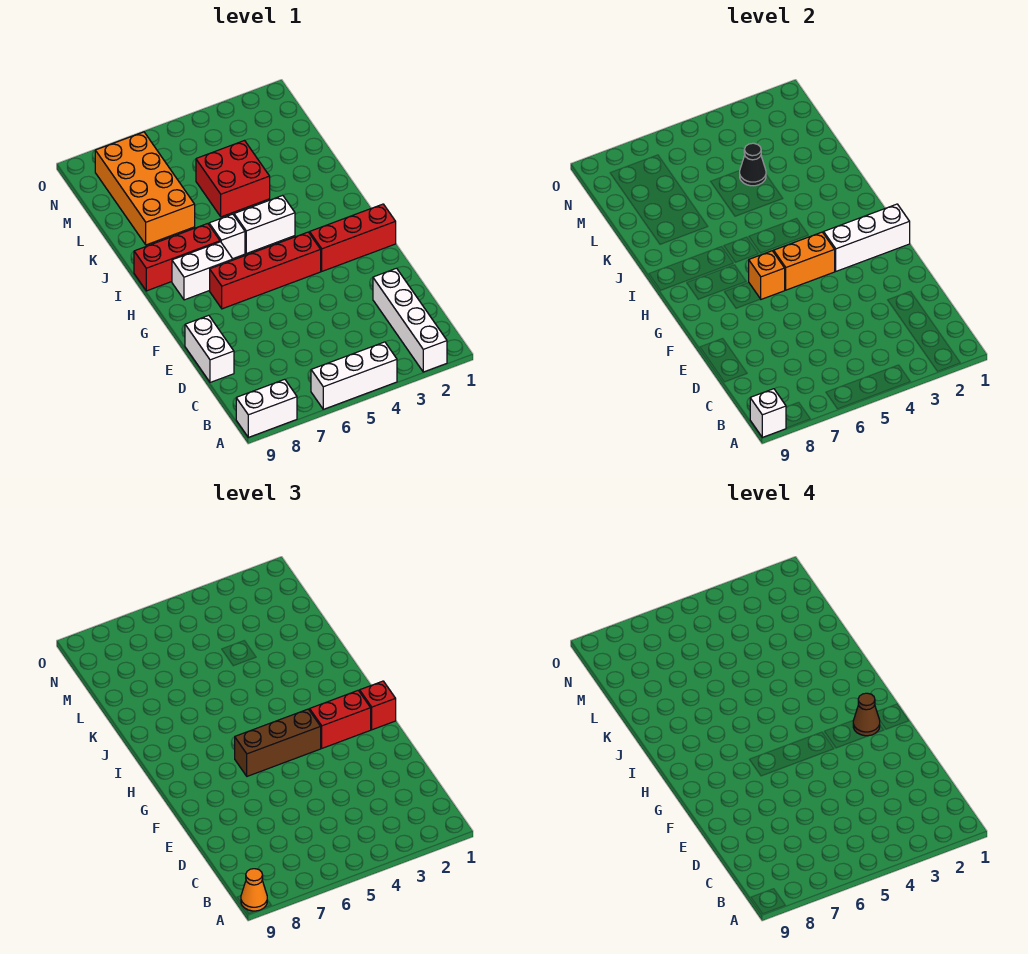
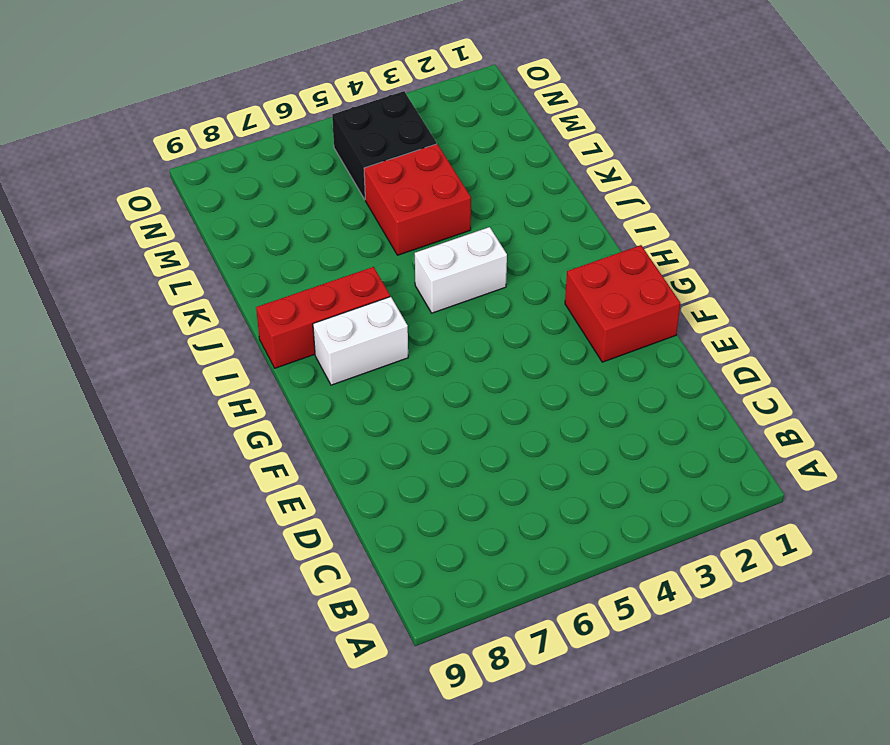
red 2x2 brick [565,245,680,362] -> red 1x3 brick [310,204,396,271]
black 2x2 brick [332,91,437,199] -> none
none -> white 1x4 brick [373,268,447,372]
none -> white 1x3 brick [311,342,397,409]
none -> white 1x2 brick [236,379,297,437]

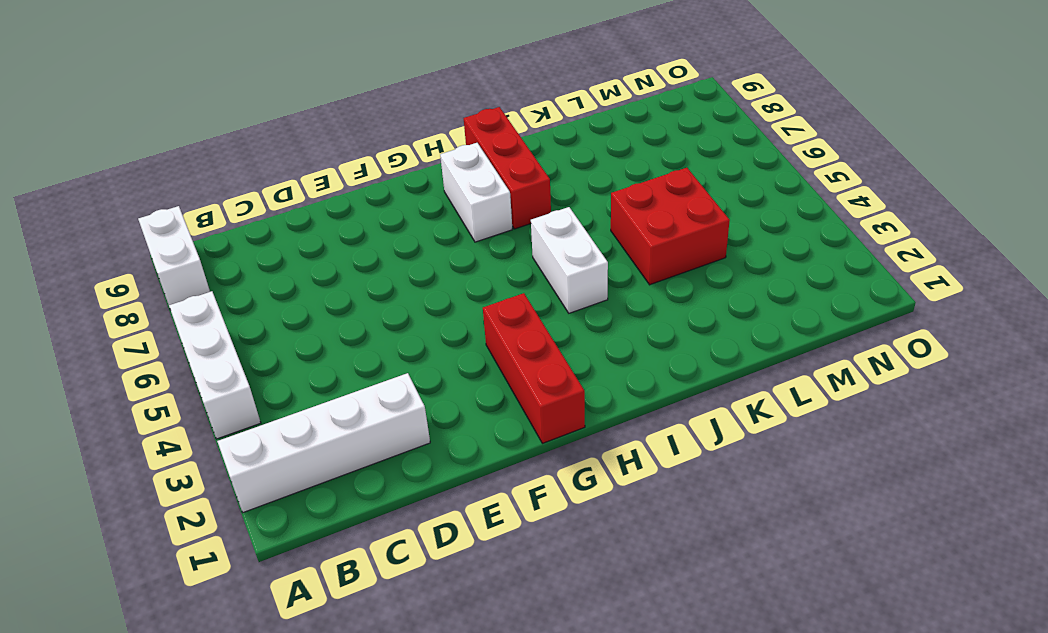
none -> white 1x2 brick [185,315,234,382]
none -> red 1x4 brick [210,232,321,309]
none -> white 1x1 brick [209,214,245,259]

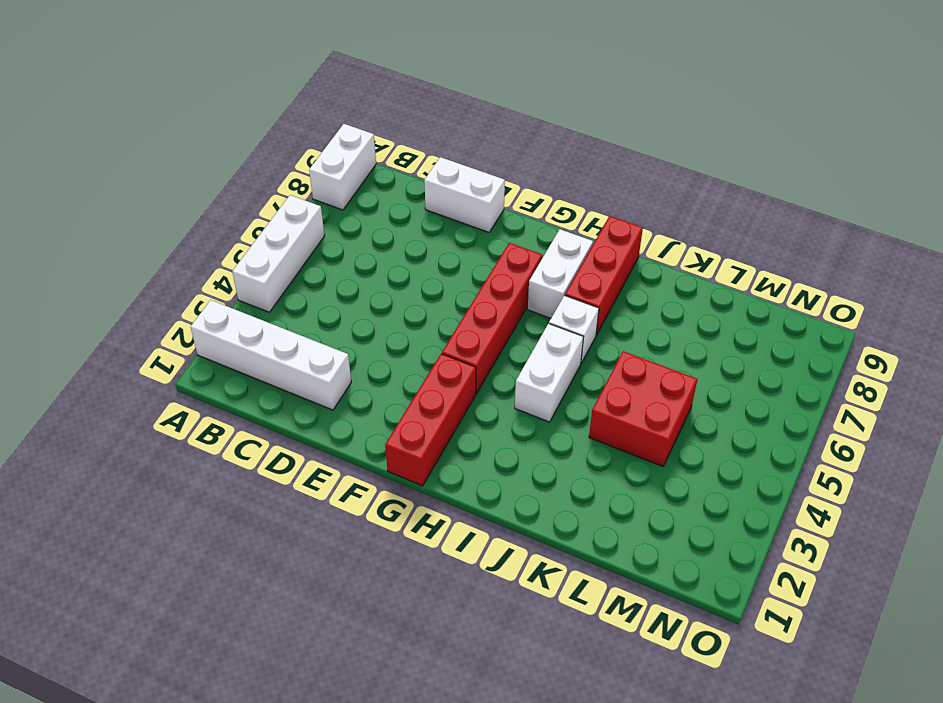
none -> orange 2x4 brick [95,132,195,245]
none -> white 1x1 brick [750,389,786,437]
none -> white 1x3 brick [824,204,910,271]

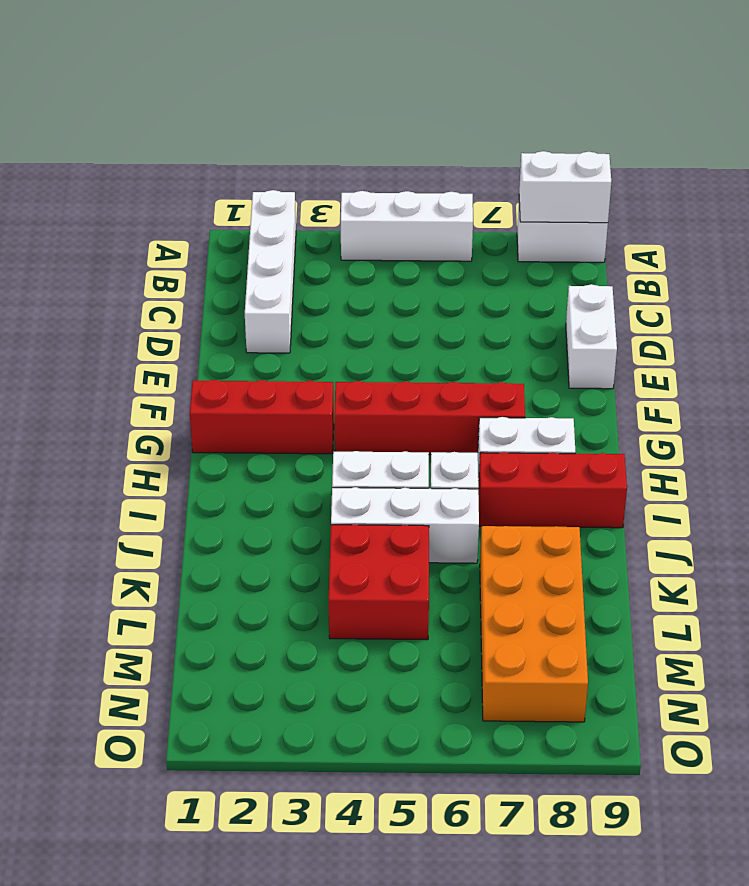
white 1x2 brick [519,151,611,223] -> white 1x1 brick [750,389,786,437]
white 1x3 brick [331,487,479,563] -> white 1x3 brick moved to [824,204,910,271]
none -> orange 1x2 brick [774,232,835,290]
none -> orange 1x1 brick [749,251,785,299]
none -> black 1x1 cone [740,143,766,186]

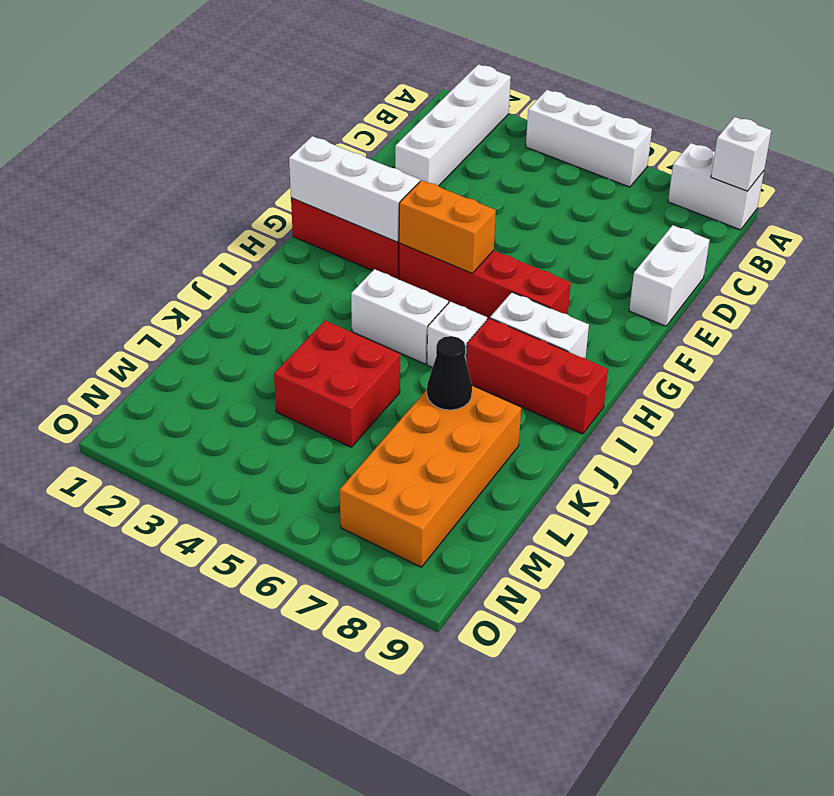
black 1x1 cone [427,336,472,410] -> black 1x1 cone moved to [740,143,766,186]
none -> orange 1x1 brick [749,251,785,299]
none -> orange 1x1 cone [241,869,267,911]
none -> red 1x1 brick [360,681,396,730]

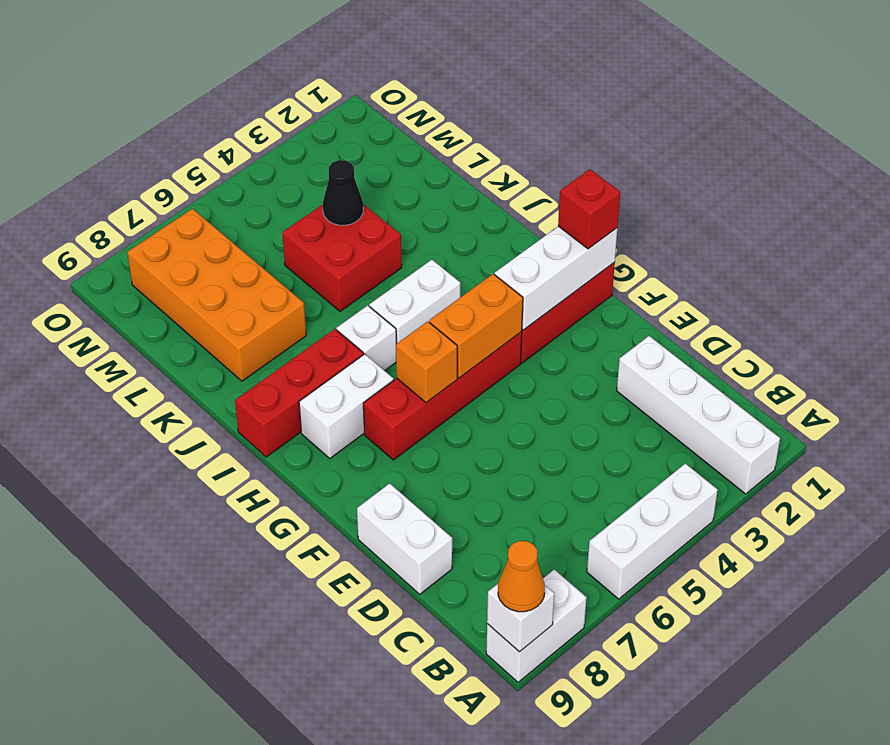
none -> red 1x2 brick [310,690,371,748]
none -> brown 1x3 brick [235,709,321,776]
none -> brown 1x1 cone [853,693,880,736]

